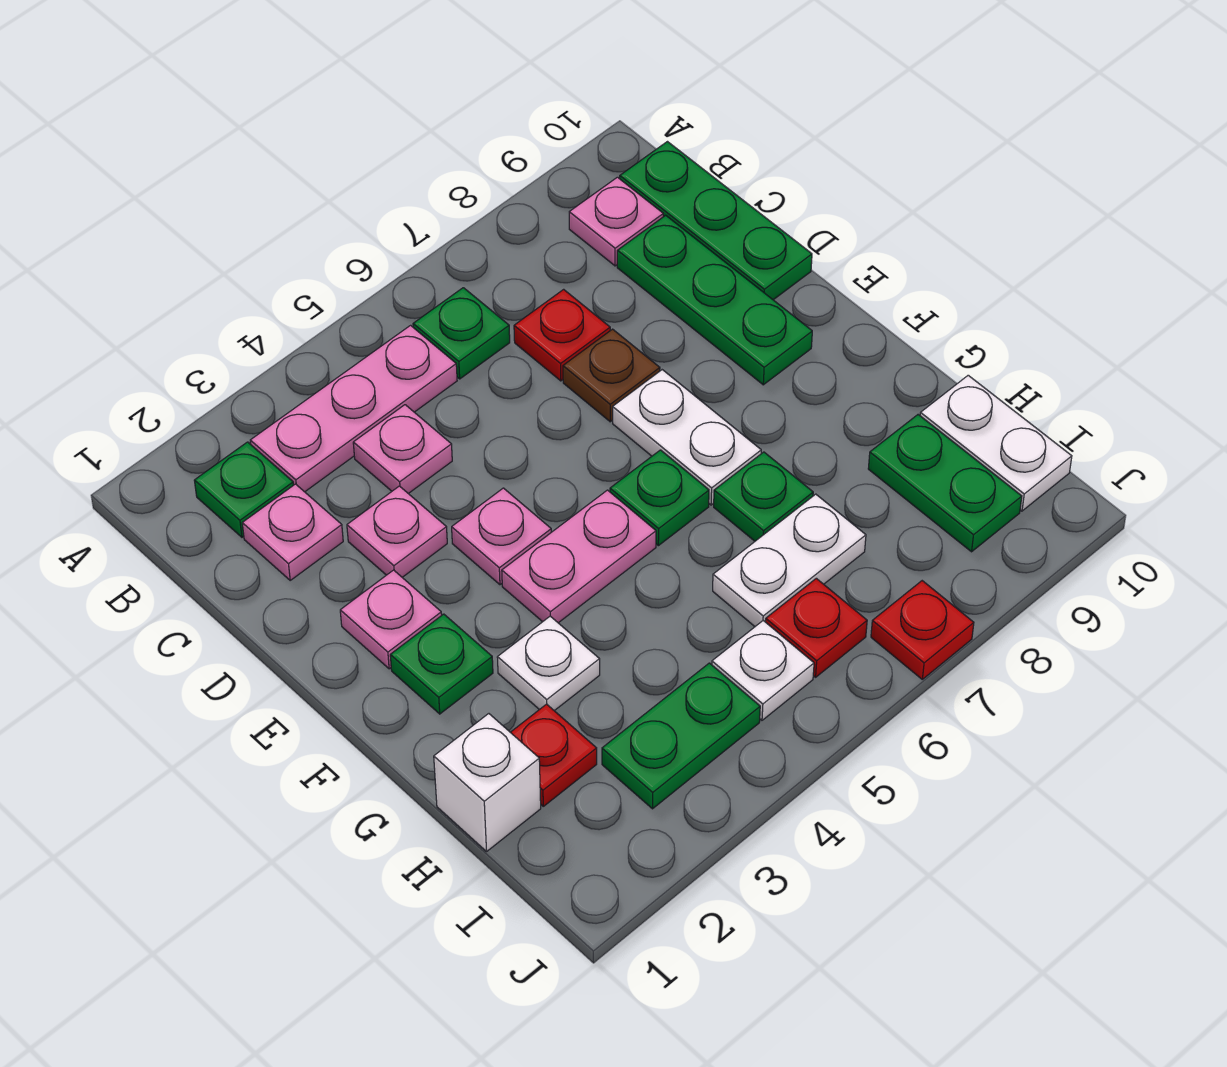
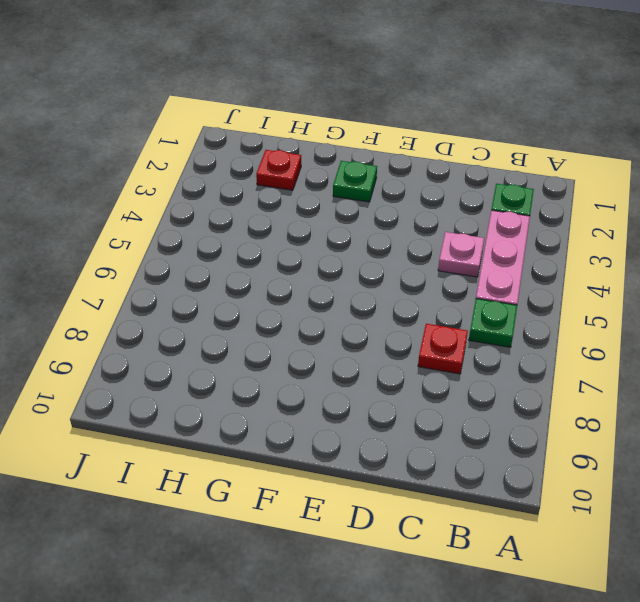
none -> pink 1x1 plate [569,177,663,266]
none -> green 1x3 plate [620,142,812,300]
none -> pink 1x1 plate [242,484,343,580]

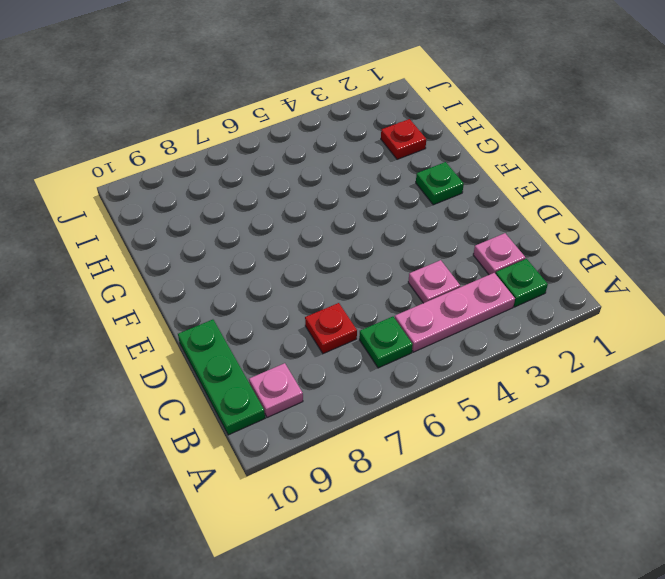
none -> green 1x3 plate [617,215,812,385]
none -> pink 1x1 plate [347,486,447,577]
none -> brown 1x1 plate [563,329,660,422]

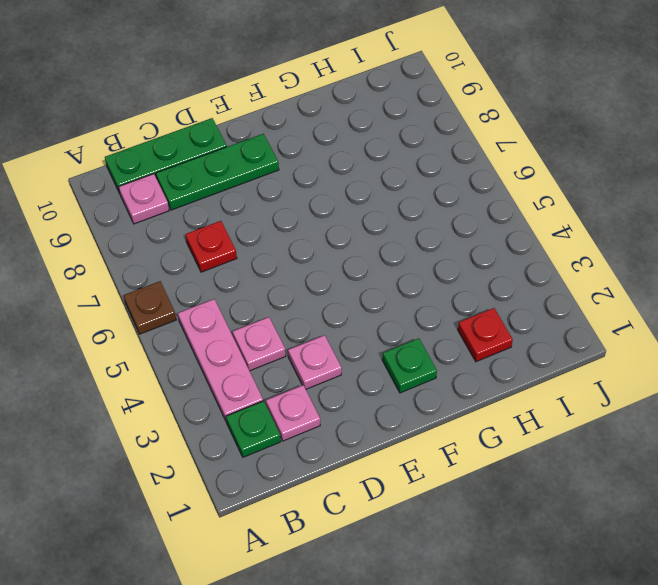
brown 1x1 plate [124,281,176,334] -> brown 1x1 plate moved to [563,329,660,422]
none -> green 1x1 plate [413,288,510,379]
none -> pink 1x1 plate [340,570,442,669]
none -> pink 1x1 plate [452,488,551,585]

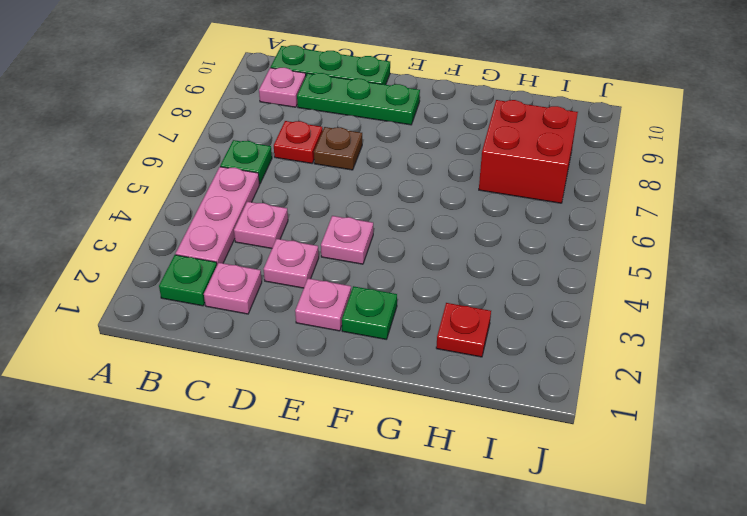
red 2x2 brick [479,100,578,203] -> white 1x2 plate [713,494,866,626]
none -> white 1x2 plate [613,370,761,505]
none -> pink 1x2 plate [502,490,656,623]
none -> green 1x1 plate [610,450,709,546]

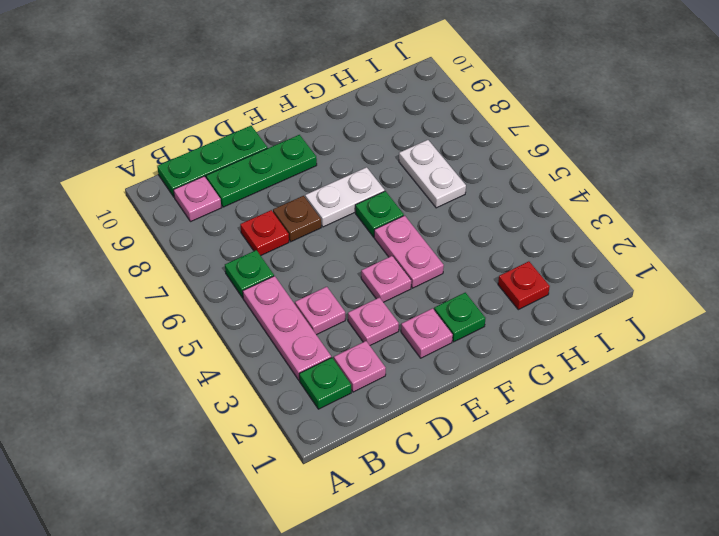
none -> white 1x1 plate [497,616,600,711]
none -> green 1x1 plate [714,452,813,541]
none -> white 1x1 brick [434,714,541,851]

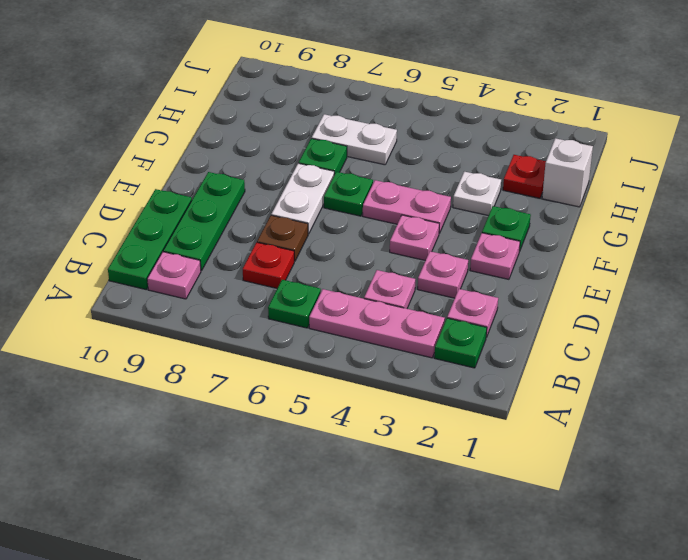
none -> green 1x2 plate [868,415,1022,552]
none -> white 1x2 plate [920,375,1072,511]
none -> green 1x2 plate [602,663,760,809]

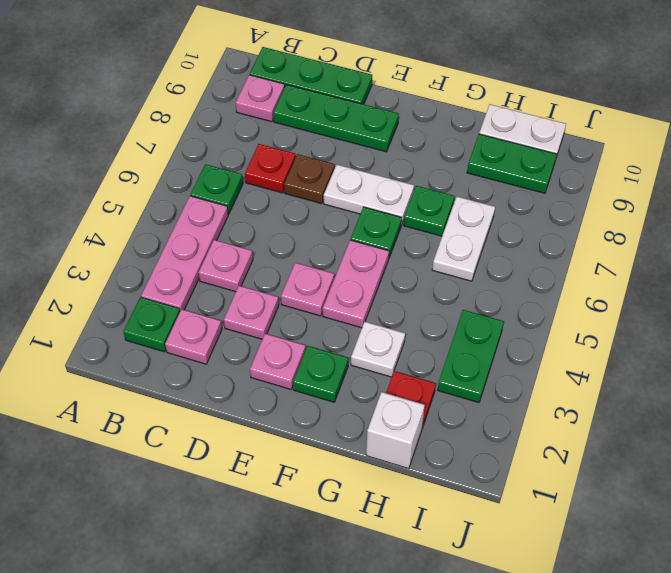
none -> white 1x1 plate [712,621,814,720]
none -> red 1x1 plate [766,578,867,677]
none -> red 1x1 plate [871,581,974,679]

